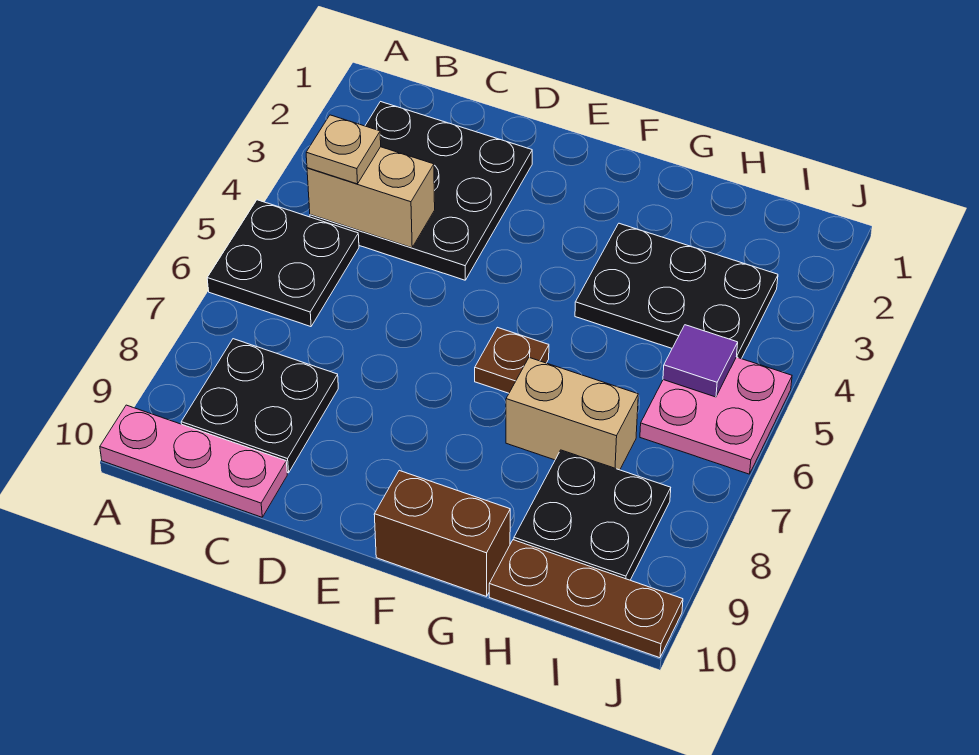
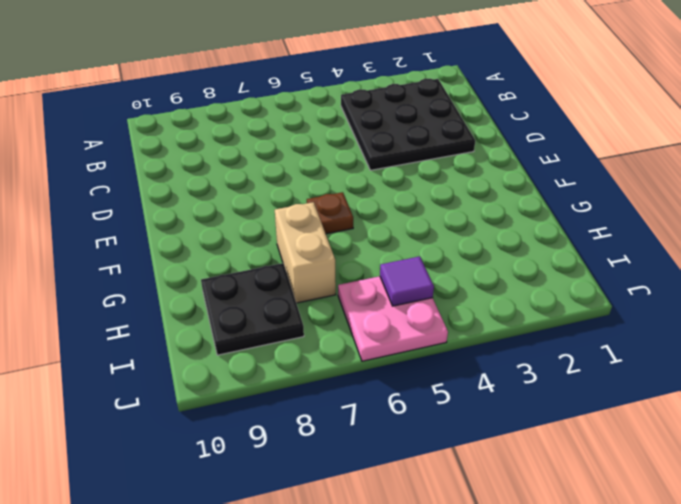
none -> black 2x2 plate [207,200,359,327]
none -> pink 1x3 plate [100,405,287,517]
none -> black 2x2 plate [181,339,338,473]

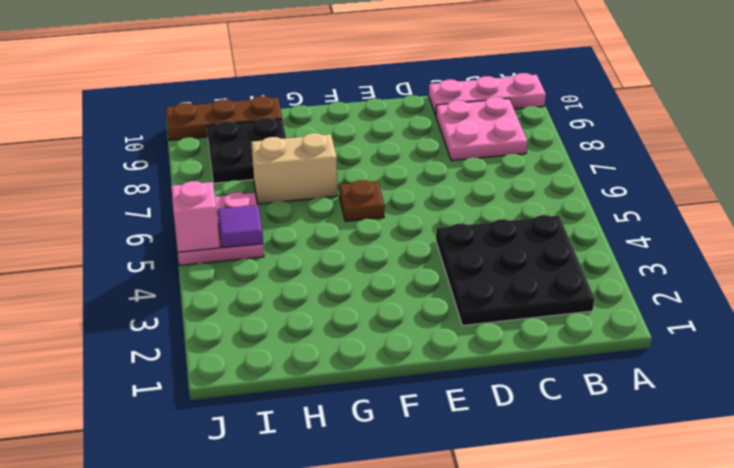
pink 2x2 plate [436,97,528,161] -> black 2x2 plate [181,339,338,473]
pink 1x1 brick [171,181,220,252] -> none
none -> black 2x2 plate [207,200,359,327]
none -> brown 1x2 brick [374,471,510,596]
none -> black 2x3 plate [575,223,778,359]

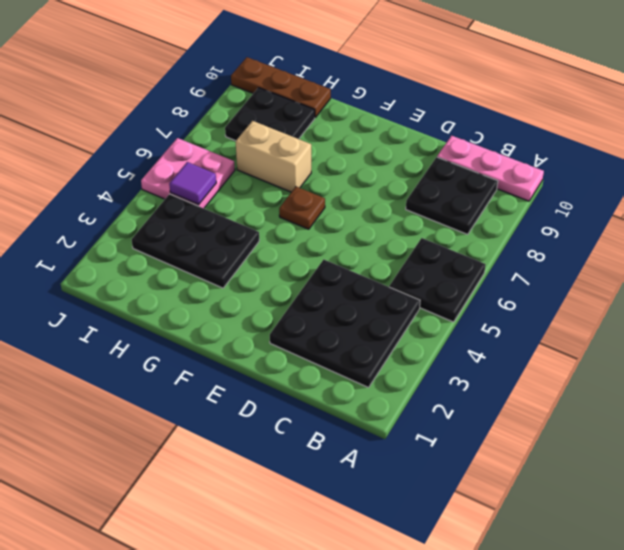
none -> brown 1x2 brick [374,471,510,596]
none -> tan 1x2 brick [307,147,435,248]
none -> tan 1x1 plate [306,115,381,184]

